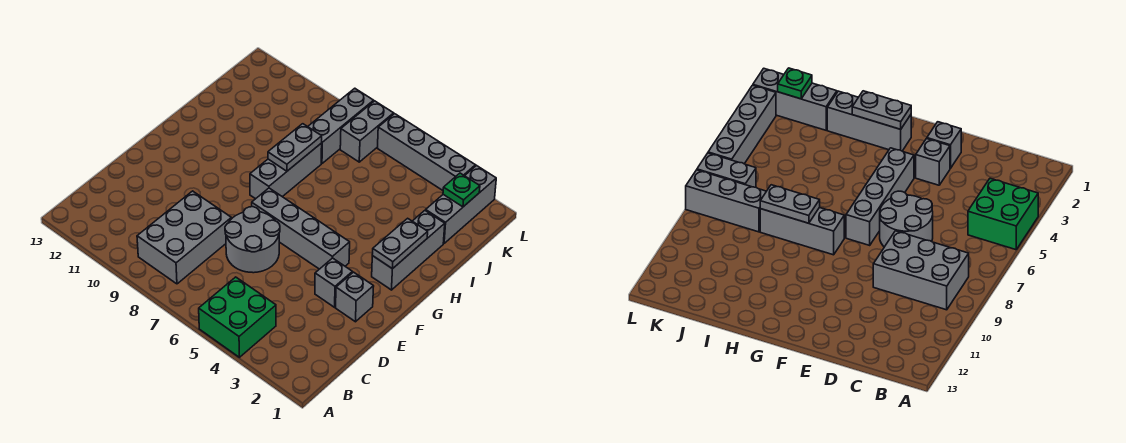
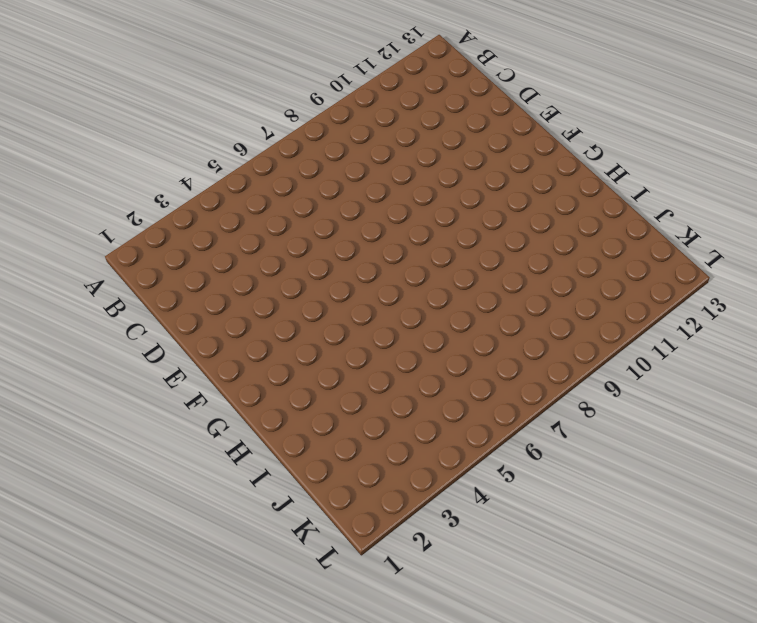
none -> green 2x2 brick [199,277,276,357]
none -> grey 2x3 brick [137,191,231,284]
none -> grey 2x2 round brick [225,207,280,273]

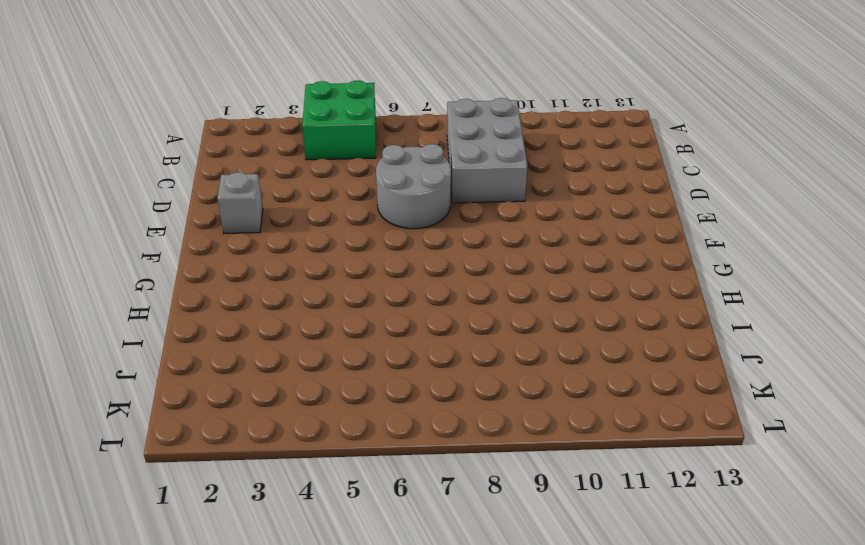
none -> grey 1x1 brick [315,258,352,307]
none -> grey 1x4 brick [252,188,350,269]
none -> grey 1x3 brick [372,211,445,290]

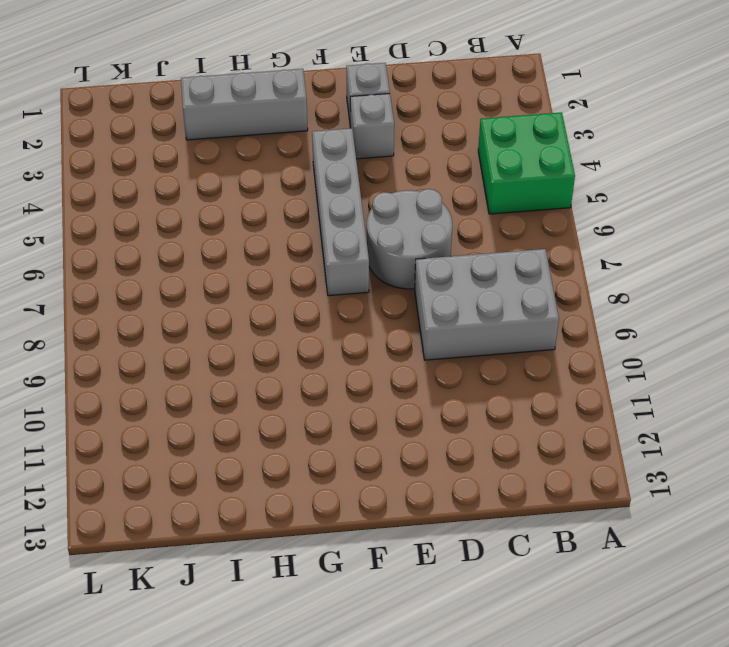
none -> grey 1x3 brick [250,143,322,199]
none -> grey 1x3 brick [426,166,496,243]
none -> grey 1x3 brick [308,88,374,163]

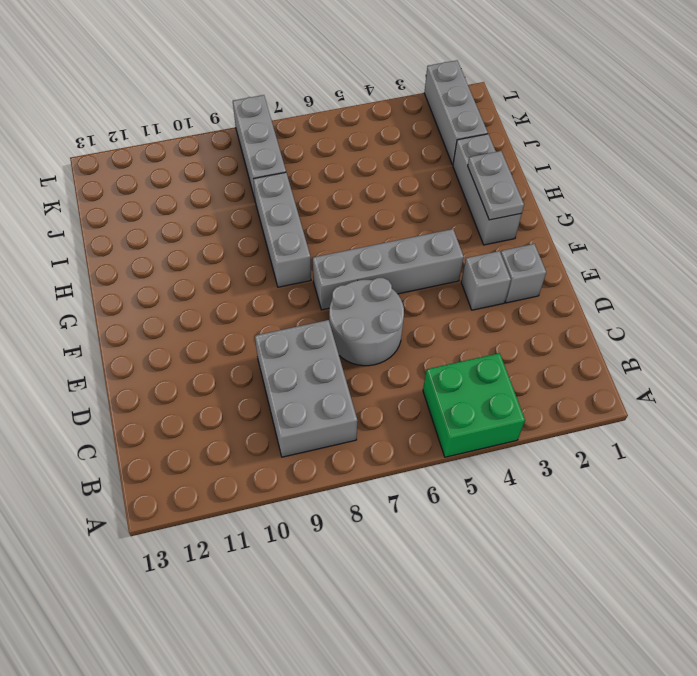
none -> grey 1x2 brick [340,101,394,162]
none -> grey 1x4 brick [378,114,475,190]
none -> grey 1x2 plate [268,124,322,171]

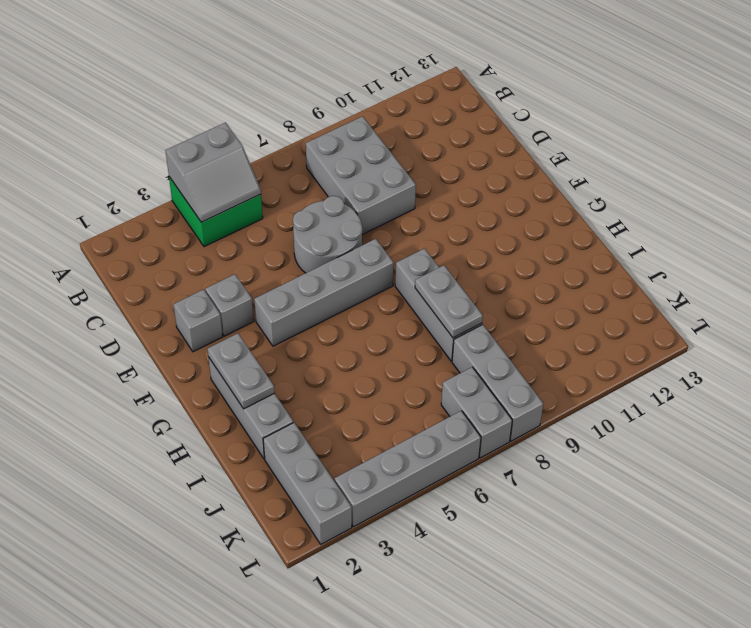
grey 2x2 slope [166,123,261,222] -> none
none -> green 1x1 plate [443,173,480,207]

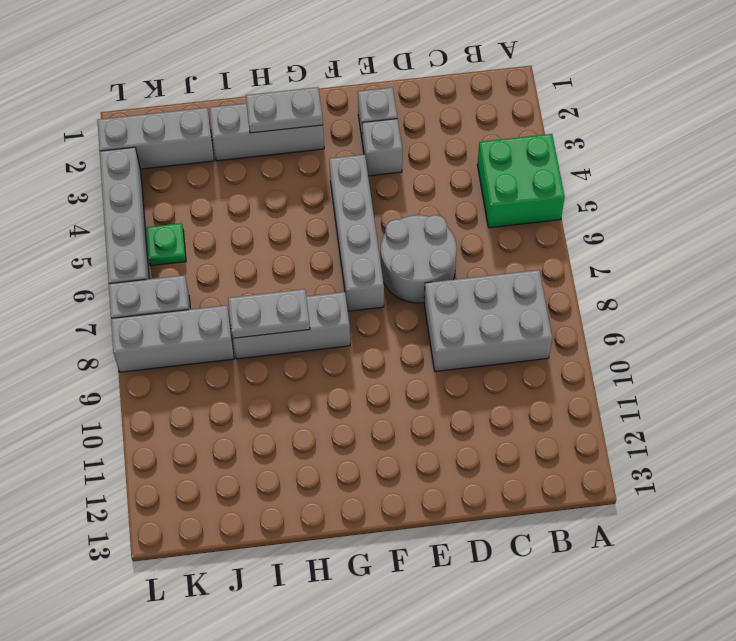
green 1x1 plate [146,223,186,266] -> green 1x1 plate moved to [443,173,480,207]

